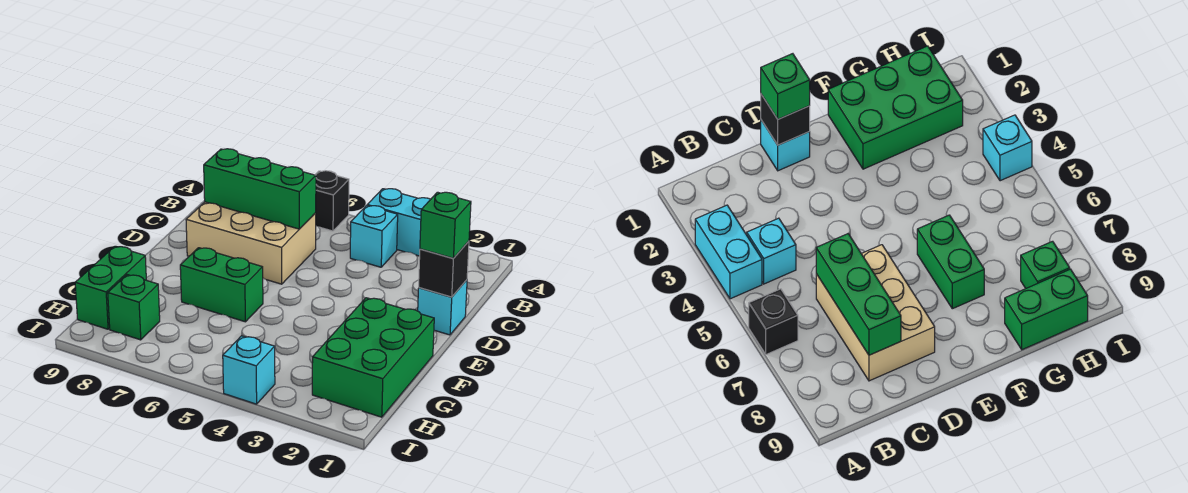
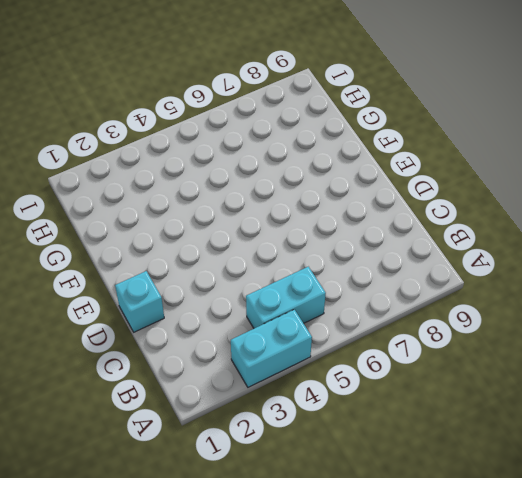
cyan 1x2 brick [246,267,326,328] -> cyan 1x1 brick [350,205,398,267]
none -> black 1x1 brick [315,171,349,231]
none -> tan 2x3 brick [186,202,316,284]
none -> green 2x3 brick [312,298,434,417]

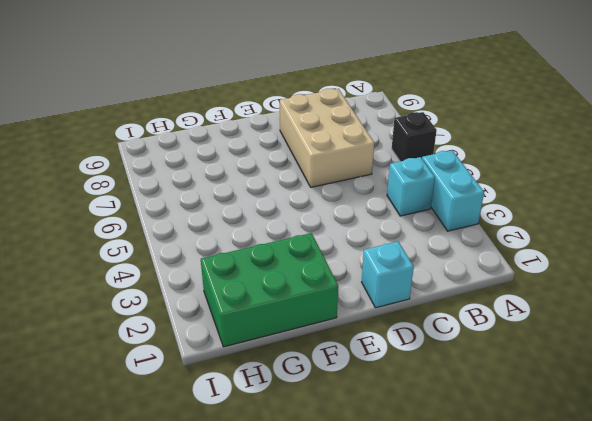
none -> green 1x2 brick [180,248,263,322]
none -> green 1x2 brick [75,246,146,329]
none -> green 1x1 brick [108,275,160,340]

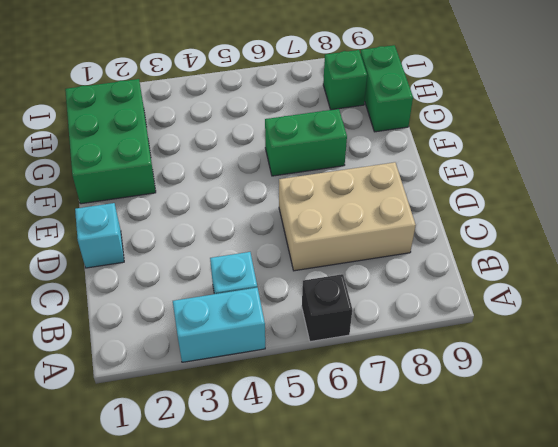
none -> cyan 1x1 brick [223,336,275,404]
none -> green 1x3 brick [204,149,316,229]
none -> black 1x1 brick [419,241,469,297]

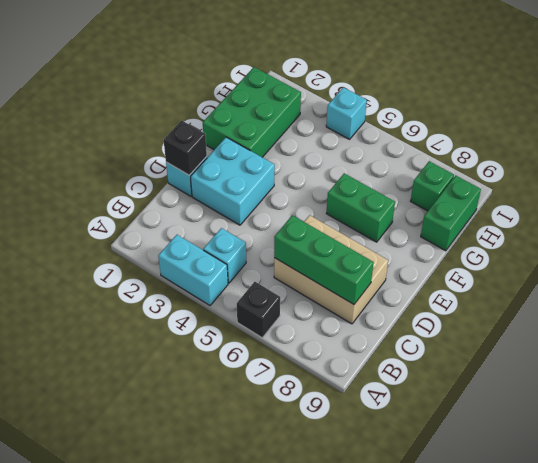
cyan 2x2 brick [191,137,275,225] -> none
none -> green 1x1 brick [420,192,471,258]

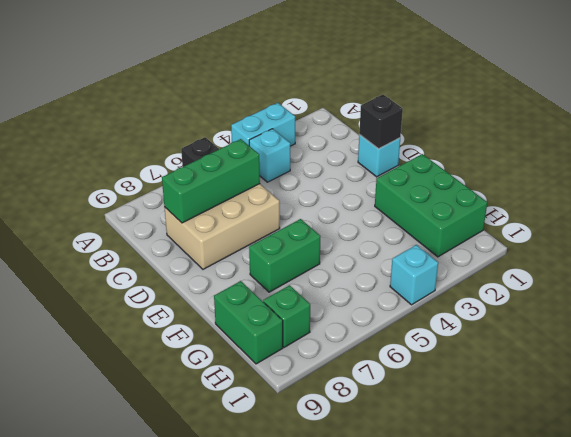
none -> green 1x1 brick [420,192,471,258]

